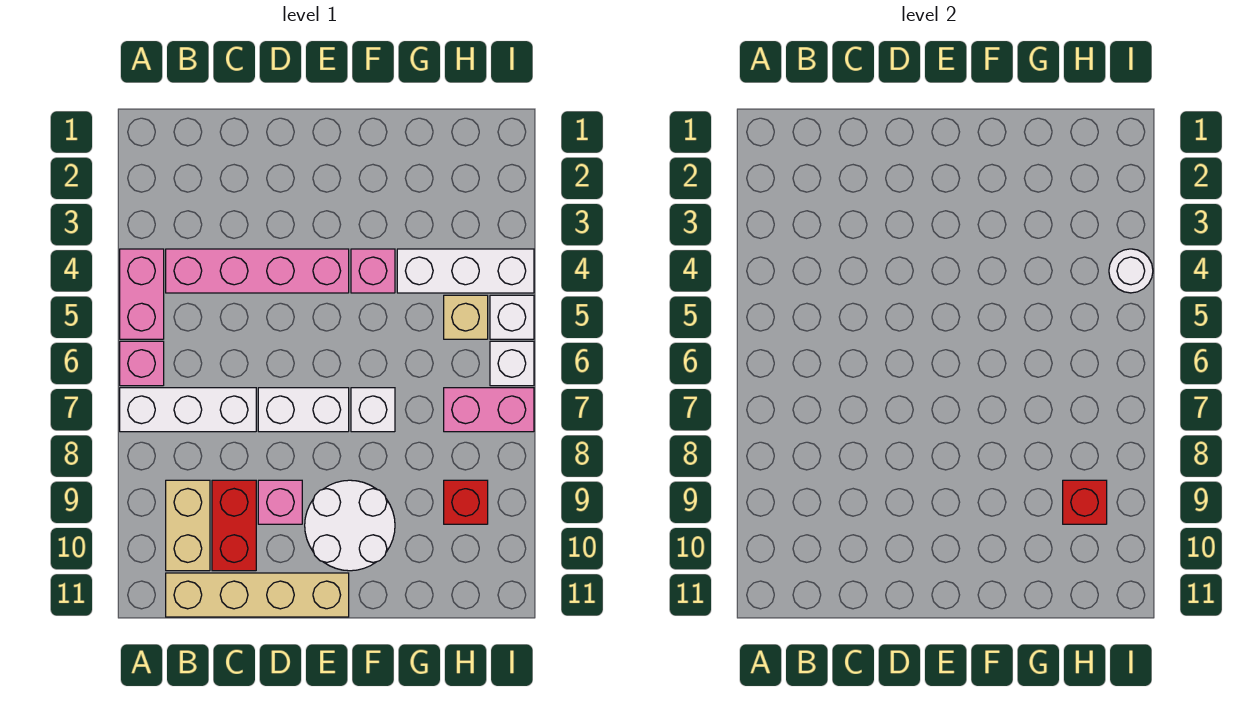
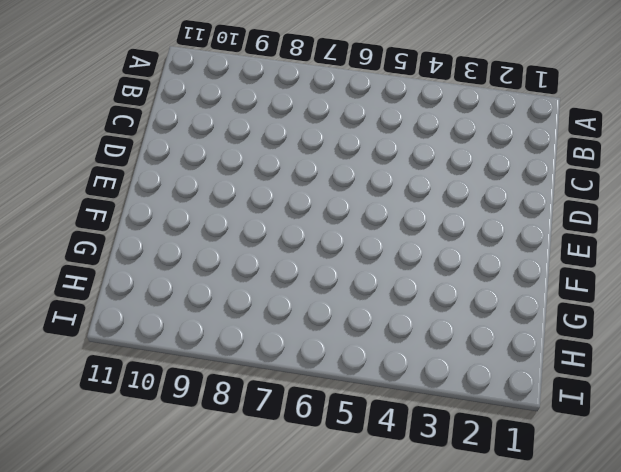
none -> pink 1x2 brick [120,249,164,339]
none -> pink 1x1 brick [120,341,164,386]
none -> white 1x3 brick [120,388,256,432]

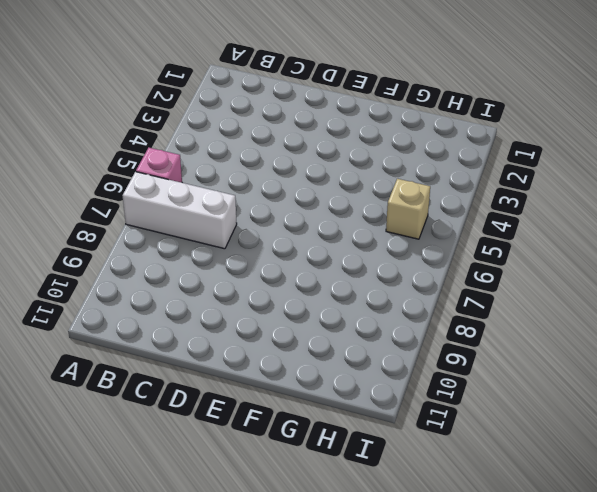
none -> pink 1x2 brick [120,249,164,339]
none -> pink 1x4 brick [166,249,349,293]
none -> tan 1x2 brick [166,480,210,571]

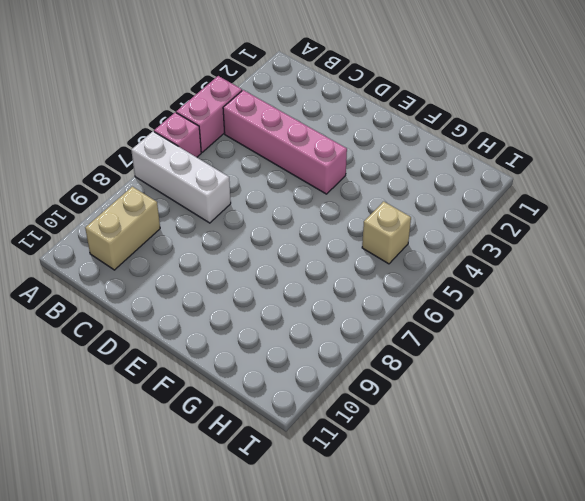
none -> tan 1x4 brick [166,573,349,617]
none -> red 1x2 brick [212,480,256,571]
none -> white 1x2 brick [258,388,349,432]

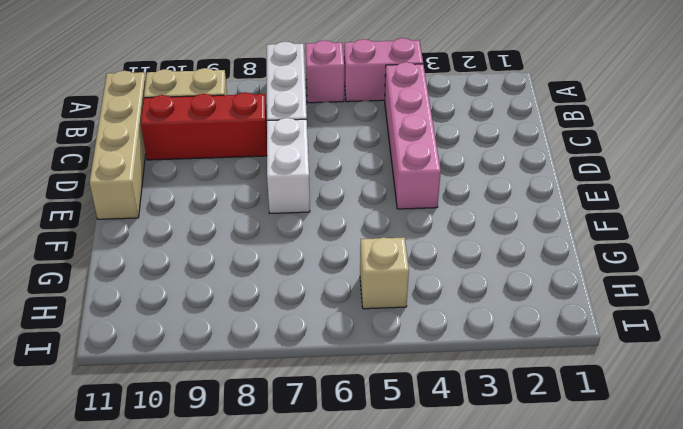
red 1x3 brick [141,92,267,160] -> red 1x2 brick [212,480,256,571]
none -> pink 1x1 brick [258,480,302,524]
none -> white 2x2 round brick [305,480,395,571]
none -> pink 1x1 brick [351,249,395,293]

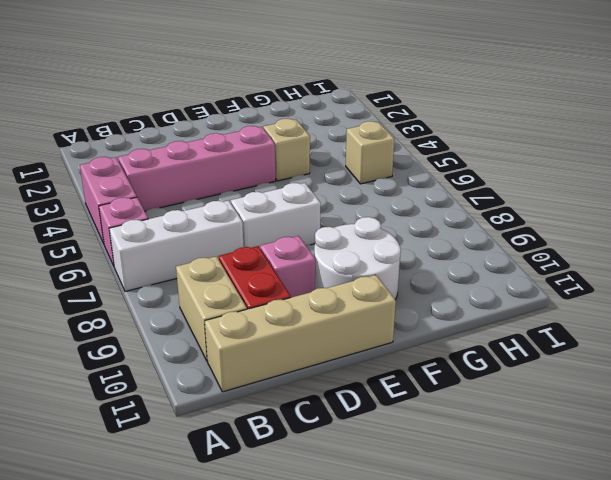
tan 1x1 brick [263,119,310,181] -> pink 1x1 brick [351,249,395,293]
none -> white 1x1 brick [351,388,395,432]
none -> white 1x3 brick [397,249,534,293]
none -> pink 1x2 brick [444,388,534,432]

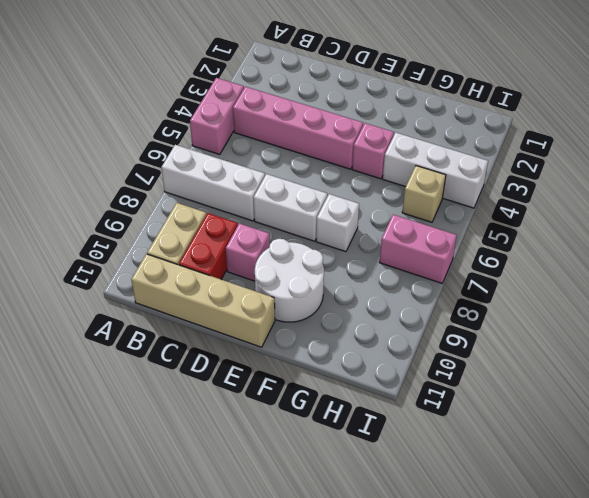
none -> pink 1x1 brick [120,341,164,386]
none -> red 1x1 brick [444,480,488,524]
none -> white 1x1 brick [490,295,534,339]

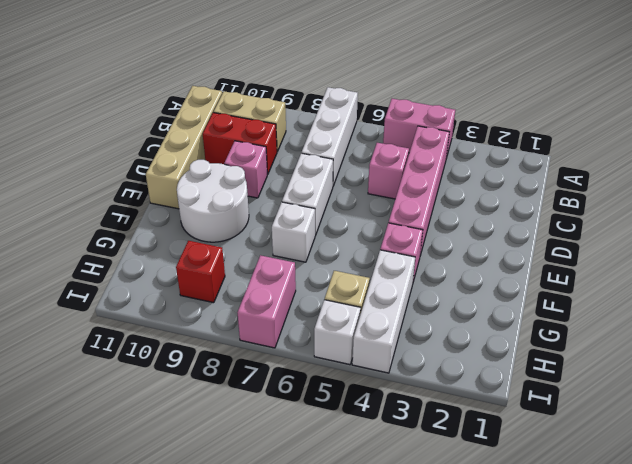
pink 1x1 brick [368,143,409,199] -> pink 1x1 brick moved to [120,341,164,386]
none -> white 1x1 brick [490,341,534,386]
none -> red 1x1 brick [1063,480,1107,524]
none -> white 1x1 round brick [1109,249,1153,293]

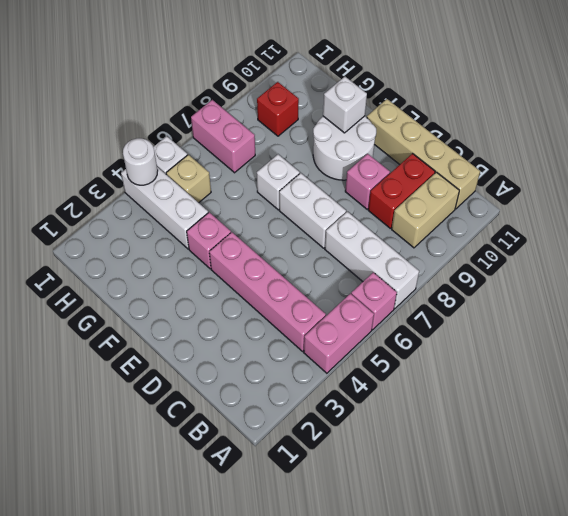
white 1x1 brick [323,77,367,133] -> white 1x1 brick moved to [490,341,534,386]
none -> red 1x1 brick [1063,480,1107,524]

